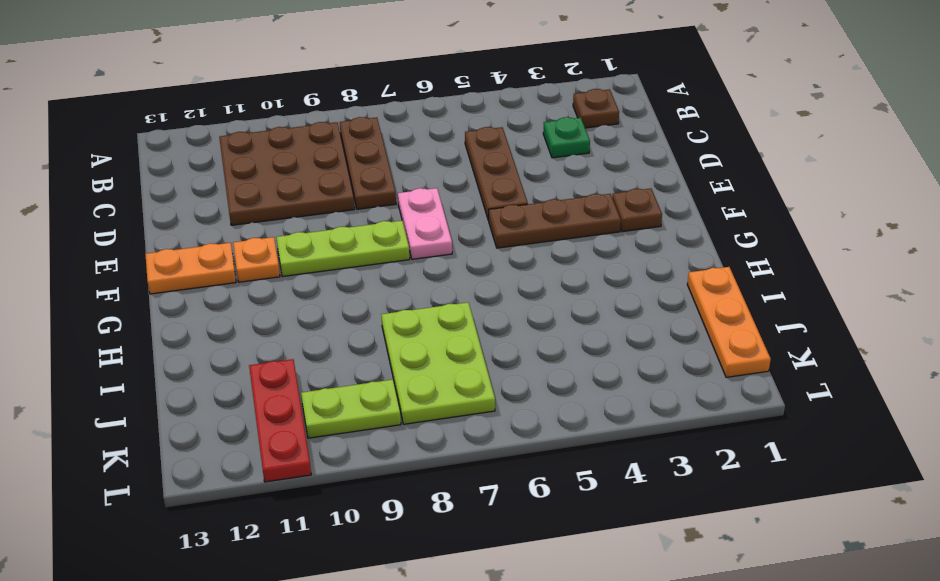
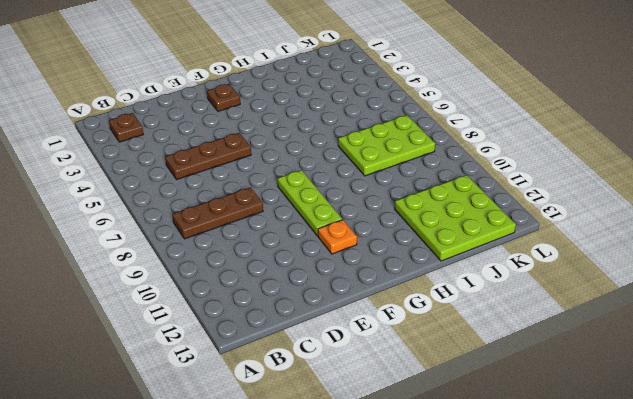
lime 3x3 plate [395,175,516,261] -> red 1x3 plate [249,359,311,482]
none -> brown 3x3 plate [219,122,355,225]
none -> green 1x1 plate [543,117,590,158]
none -> pink 1x2 plate [398,188,452,259]

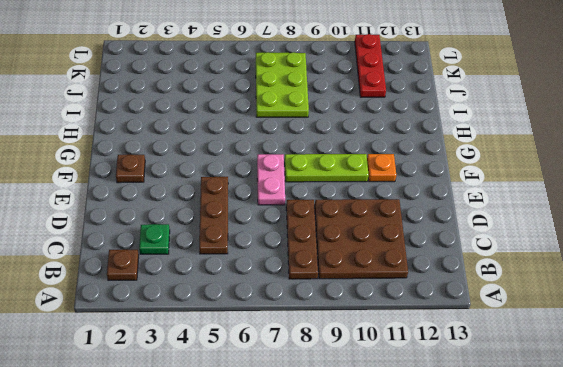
none -> brown 1x3 plate [489,194,621,248]
none -> orange 1x2 plate [145,243,236,294]
none -> orange 1x3 plate [687,267,771,377]

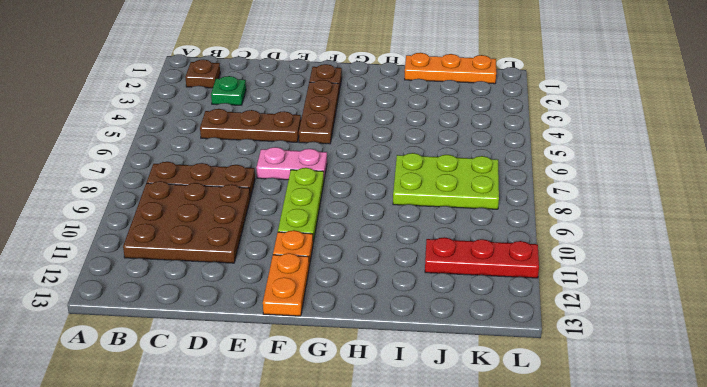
none -> lime 1x2 plate [301,380,401,438]

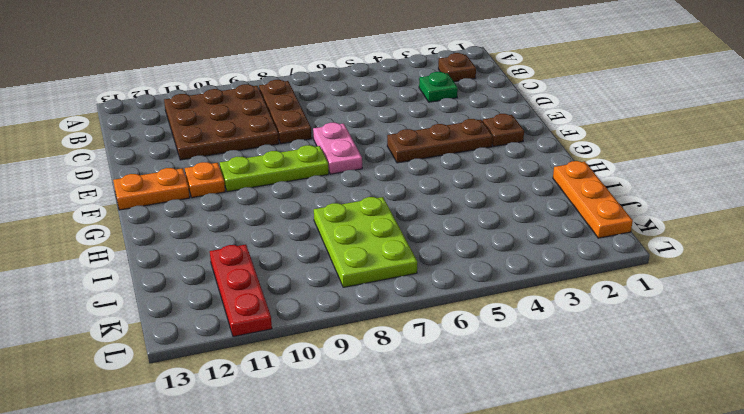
none -> brown 1x3 plate [465,127,528,220]
none -> lime 1x2 plate [301,380,401,438]

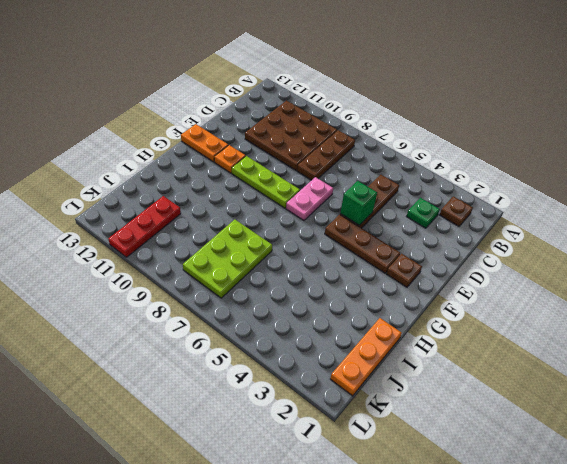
green 1x1 brick [340,181,377,225] -> none
none -> lime 1x2 plate [301,380,401,438]

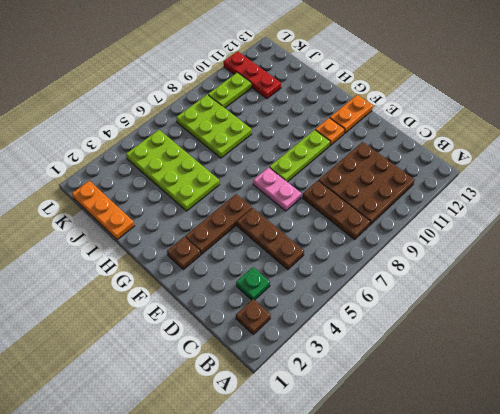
lime 2x4 plate [126,130,220,211] -> none

